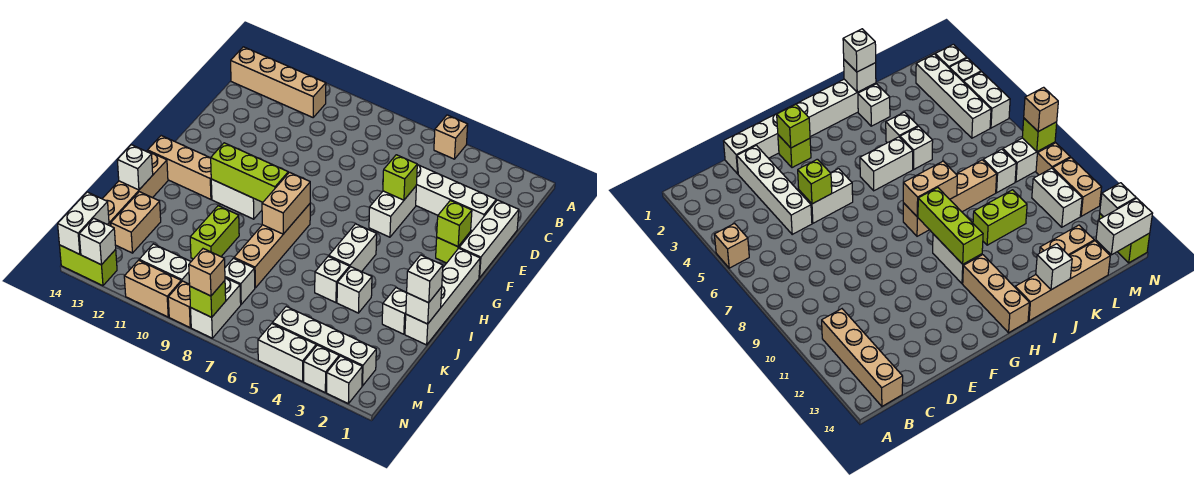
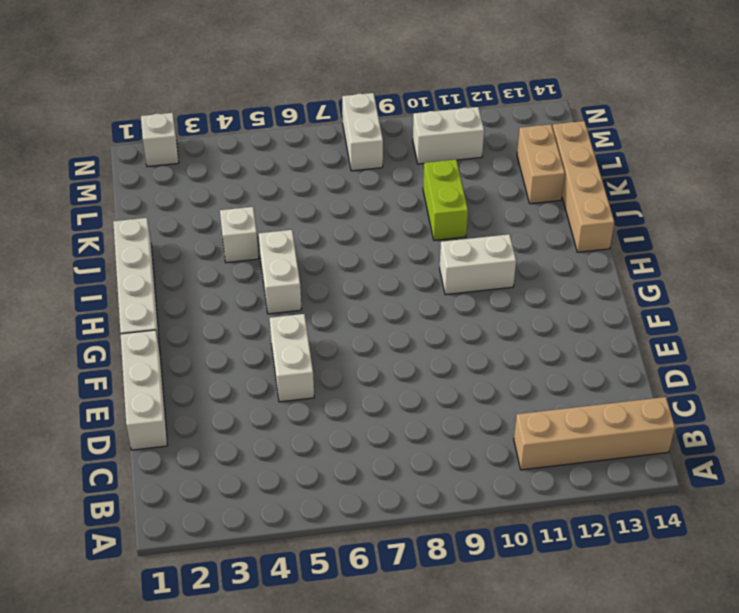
none -> tan 1x1 brick [434,115,468,159]
none -> white 1x4 brick [416,165,496,231]
none -> lime 1x1 brick [436,232,471,263]
none -> tan 1x4 brick [234,204,310,288]

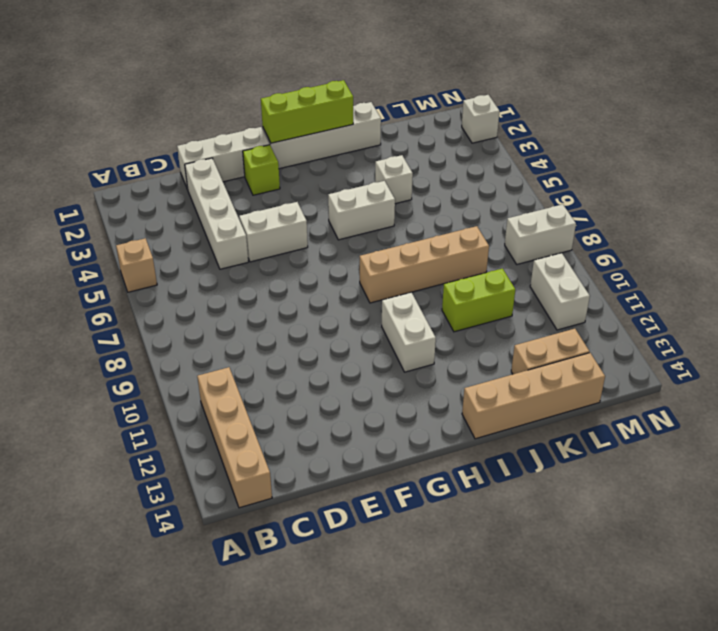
lime 1x3 brick [261,80,353,143] -> lime 1x3 brick turned to [211,143,288,202]
none -> tan 1x3 brick [148,136,212,199]
none -> white 1x1 brick [382,288,407,334]
none -> white 1x1 brick [315,256,349,303]
none -> white 1x1 brick [225,258,255,304]

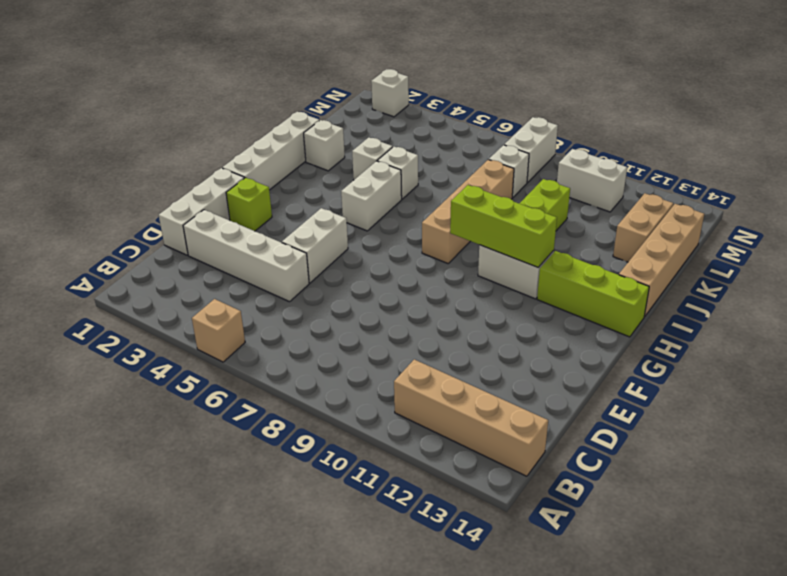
lime 1x3 brick [537,251,649,337] -> tan 1x3 brick [148,136,212,199]
none -> white 1x4 brick [272,307,376,386]
none -> white 1x1 brick [304,345,339,392]
none -> white 1x2 brick [258,324,316,382]
none -> tan 1x1 brick [168,281,191,327]

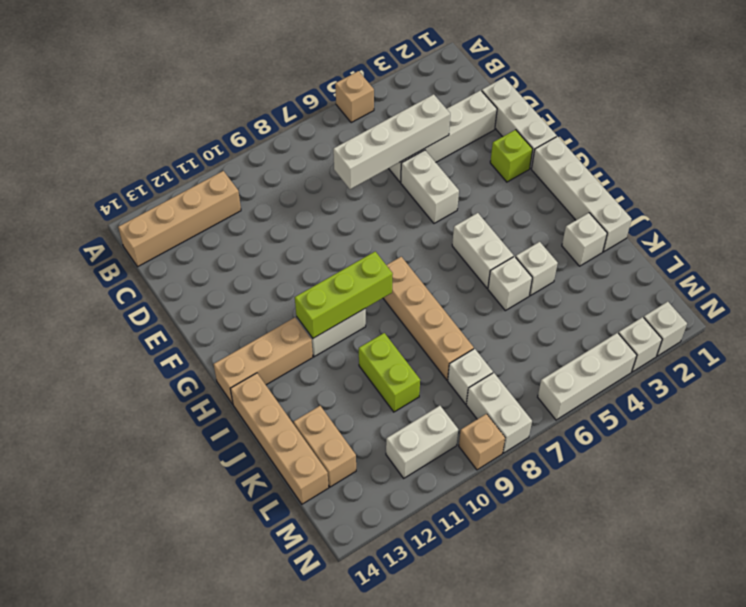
white 1x4 brick [333,94,450,189] -> white 1x4 brick moved to [272,307,376,386]
white 1x3 brick [538,333,637,420] -> white 1x2 brick [258,324,316,382]
none -> tan 1x2 brick [124,260,181,317]
none -> lime 1x2 brick [60,245,117,286]
none -> lime 1x1 brick [383,155,417,200]
none -> lime 1x1 brick [437,200,472,247]

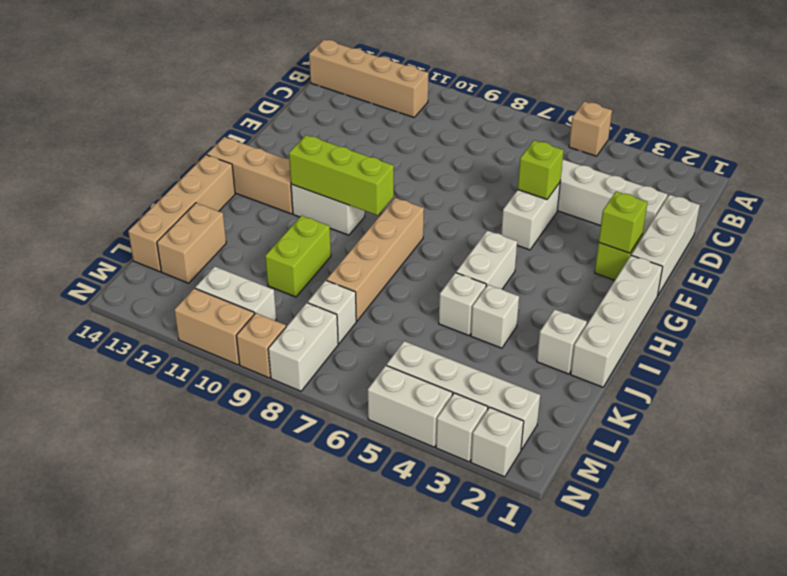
none -> lime 1x2 brick [60,245,117,286]
none -> tan 1x2 brick [262,172,310,234]
none -> white 1x1 brick [406,287,442,324]
none -> white 1x1 brick [117,145,153,190]

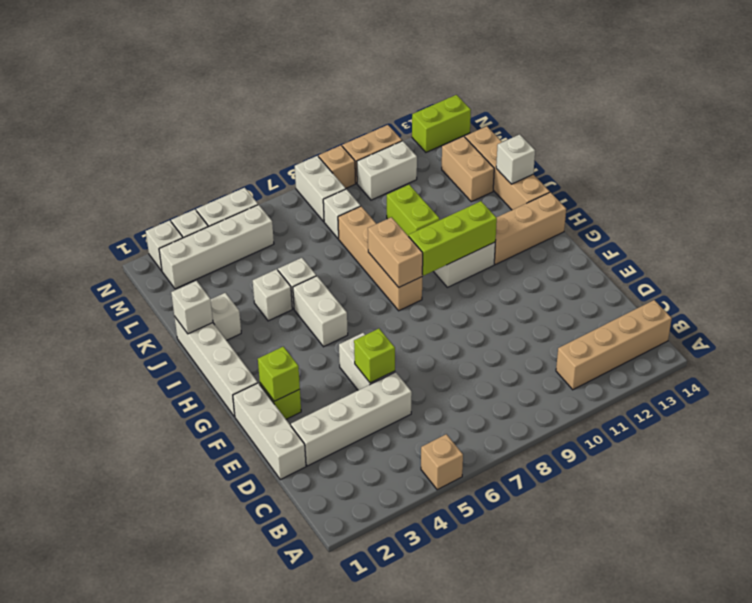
none -> white 1x2 brick [58,192,109,254]
none -> lime 1x1 brick [190,281,226,317]
none -> white 1x1 brick [79,218,116,265]
none -> white 1x1 brick [407,255,443,303]

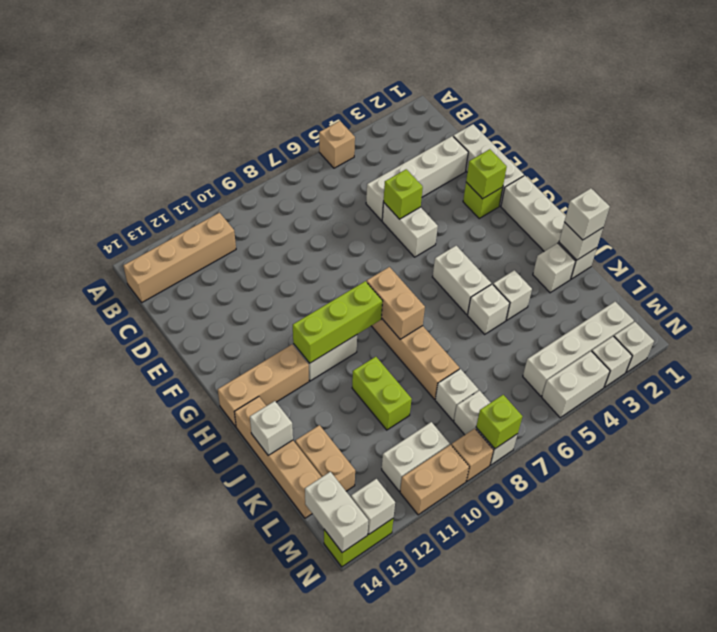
none -> tan 1x1 brick [189,249,225,296]

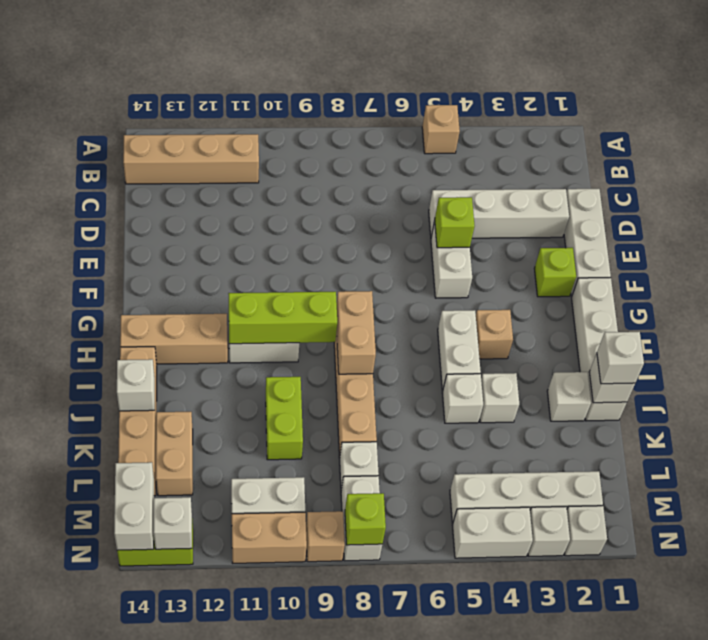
tan 1x1 brick [476,310,513,359] -> tan 1x1 brick moved to [189,249,225,296]
none -> lime 1x1 brick [437,200,472,247]

